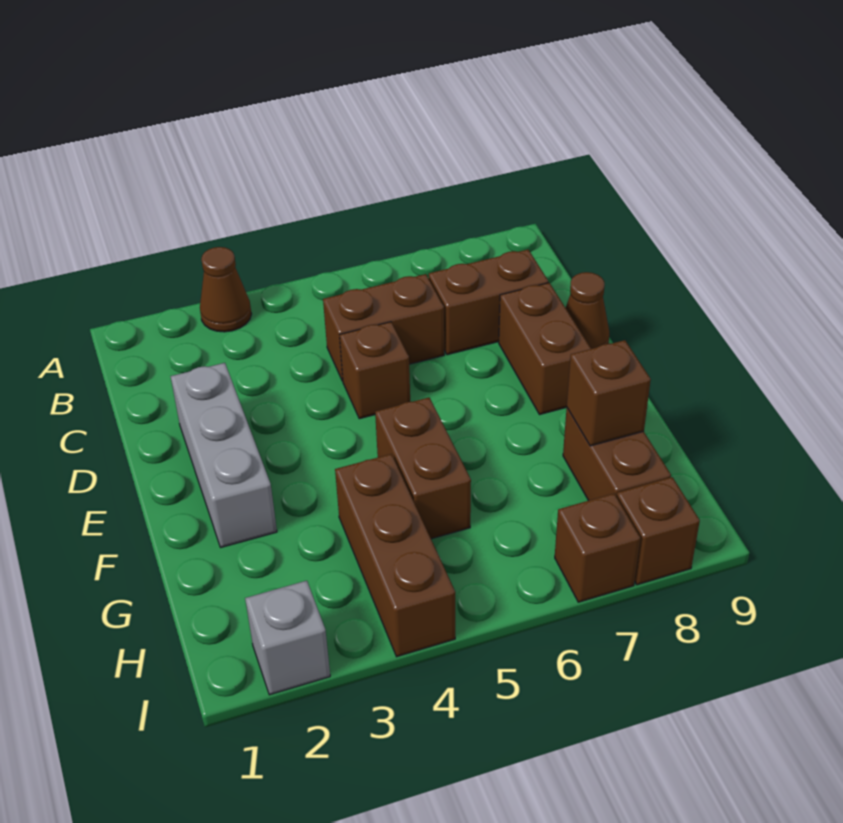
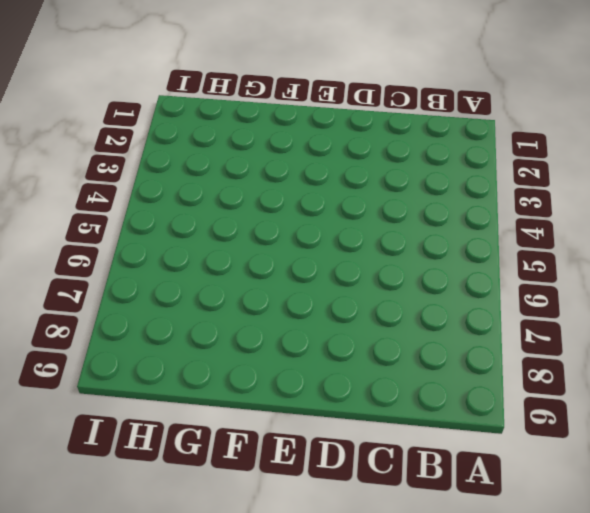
none -> brown 1x1 cone [200,247,251,332]
none -> brown 1x2 brick [323,274,444,381]
none -> brown 1x2 brick [429,250,548,355]

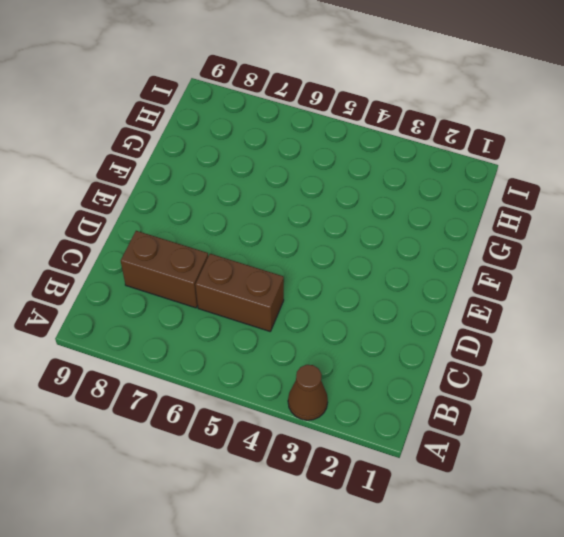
none -> grey 1x3 brick [171,363,277,547]
none -> brown 1x1 brick [340,322,410,419]
none -> brown 1x2 brick [499,283,591,415]

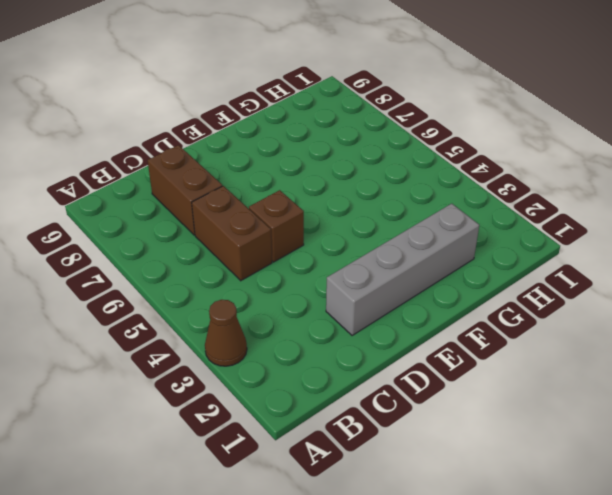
grey 1x4 brick [326,204,479,336] -> grey 1x3 brick [171,363,277,547]
none -> brown 1x2 brick [499,283,591,415]
none -> brown 1x1 cone [566,272,609,349]
none -> brown 1x2 brick [375,398,471,539]

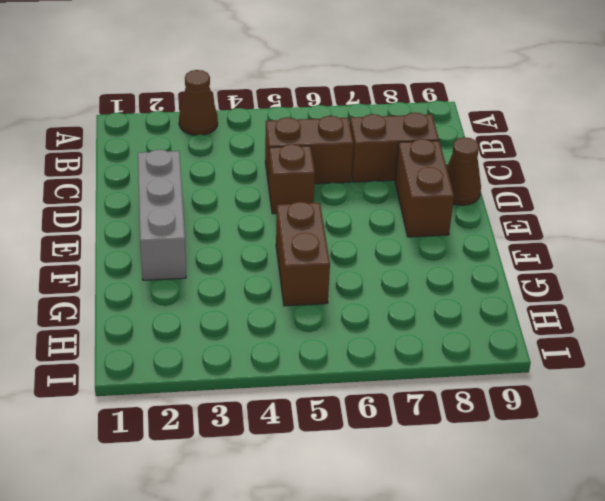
none -> brown 1x3 brick [335,454,455,657]
none -> brown 1x2 brick [563,408,671,501]
none -> grey 1x1 brick [245,581,330,695]

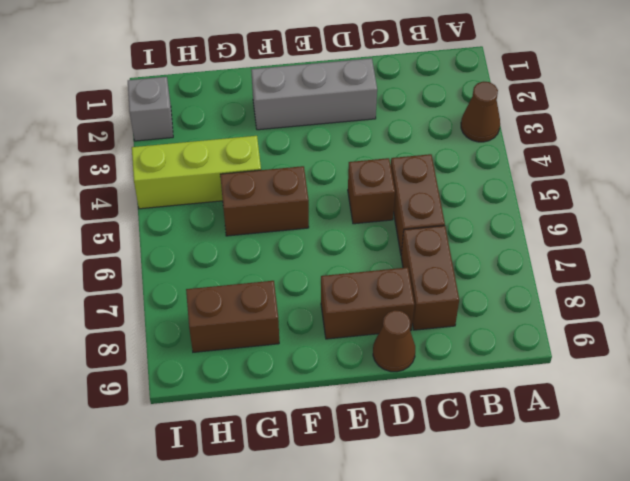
lime 1x3 brick [132,136,261,209] -> brown 1x3 brick [335,454,455,657]
none -> brown 1x1 brick [555,494,640,602]
none -> brown 1x1 brick [617,477,700,585]
none -> brown 1x1 brick [567,340,651,446]

